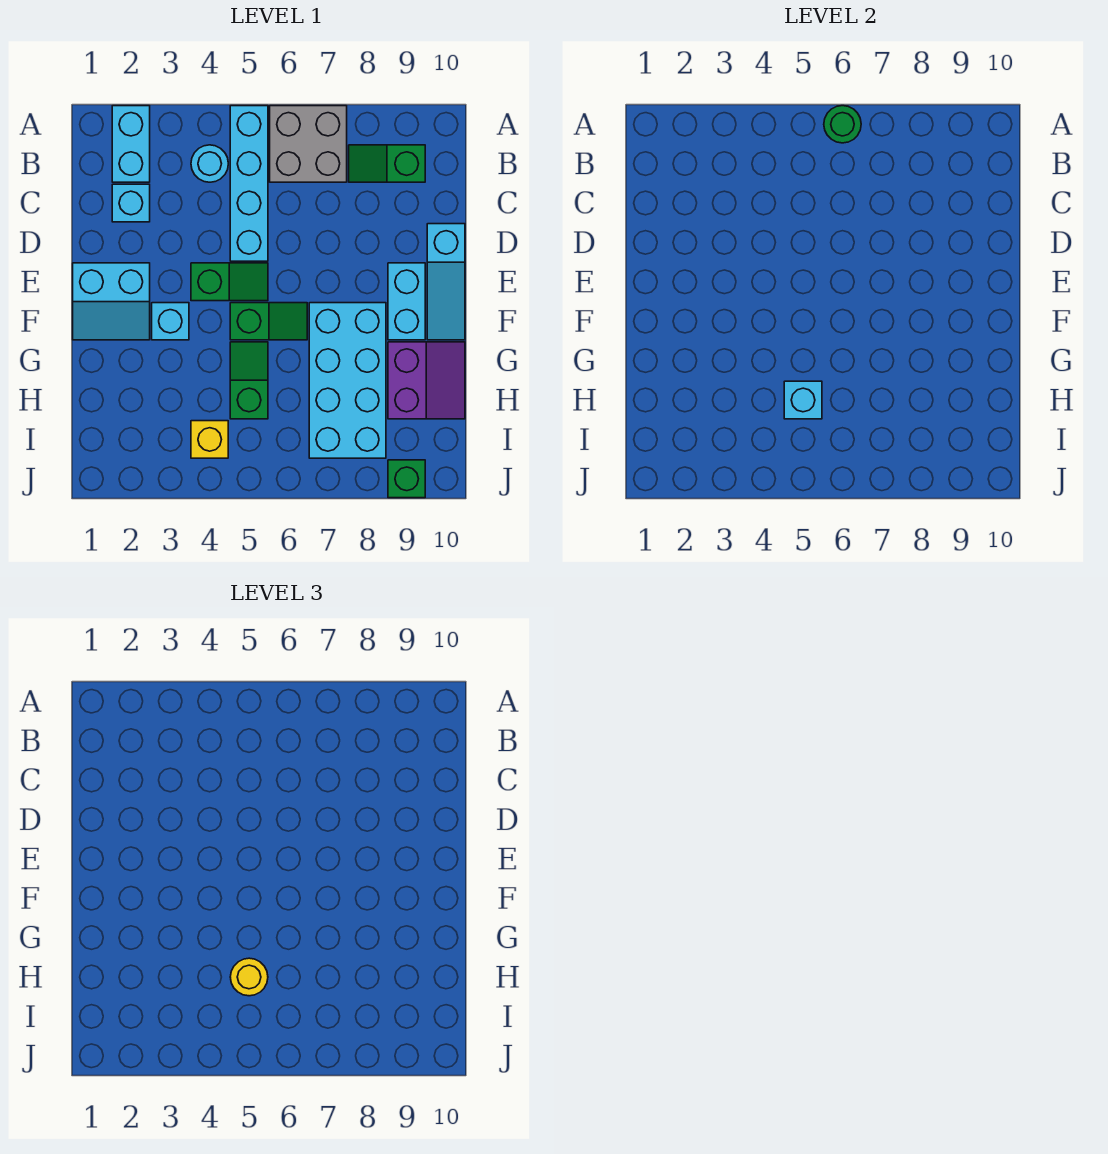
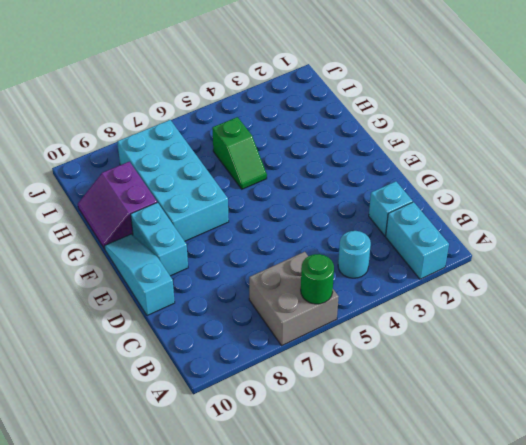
none -> cyan 1x4 brick [230,106,268,261]
none -> green 1x2 slope [349,145,425,182]
none -> cyan 2x2 slope [73,263,150,340]

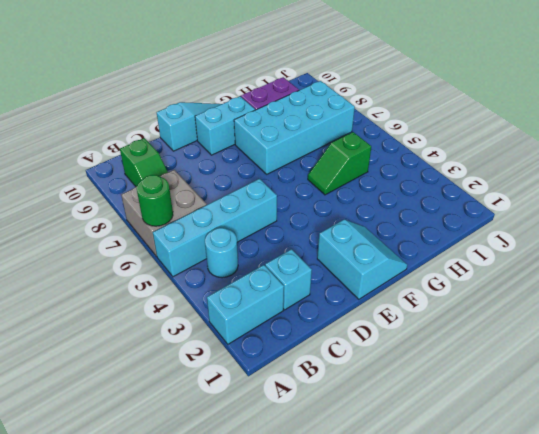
none -> green 1x2 slope [191,263,268,301]
none -> cyan 1x1 brick [152,303,189,340]
none -> green 1x2 slope [230,303,307,340]

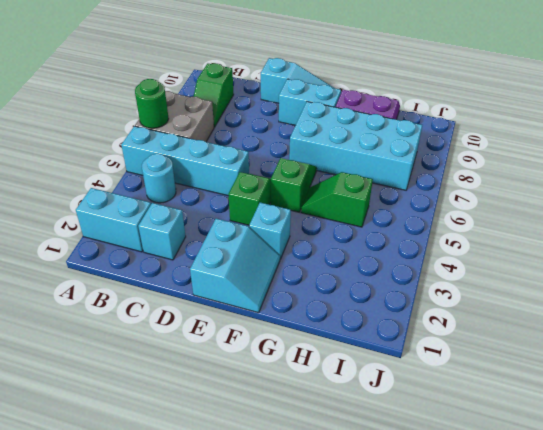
none -> yellow 1x1 brick [191,421,228,458]
none -> green 1x1 brick [388,460,425,498]
none -> cyan 1x1 brick [784,381,822,419]

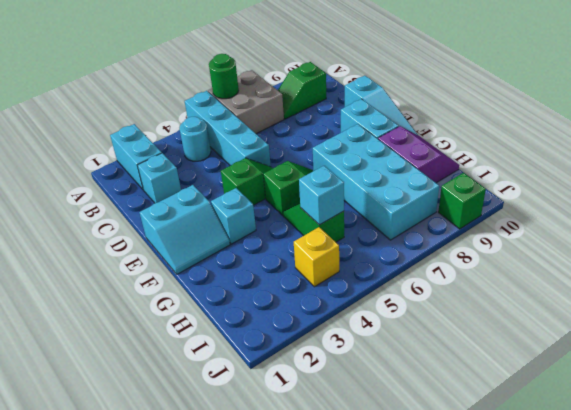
none -> yellow 1x1 round brick [230,958,268,996]

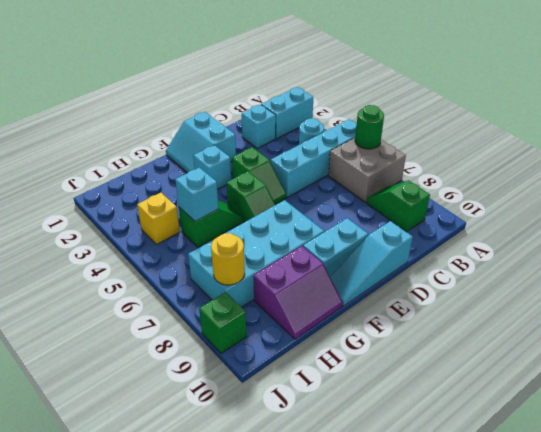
yellow 1x1 round brick [211,233,245,285] -> yellow 1x1 round brick moved to [230,958,268,996]

